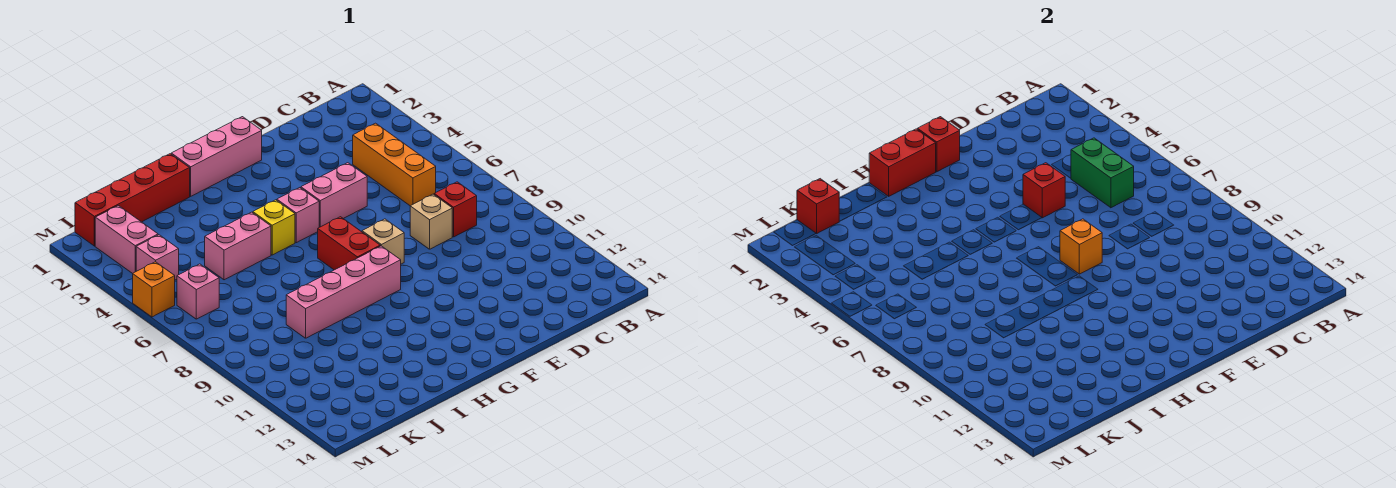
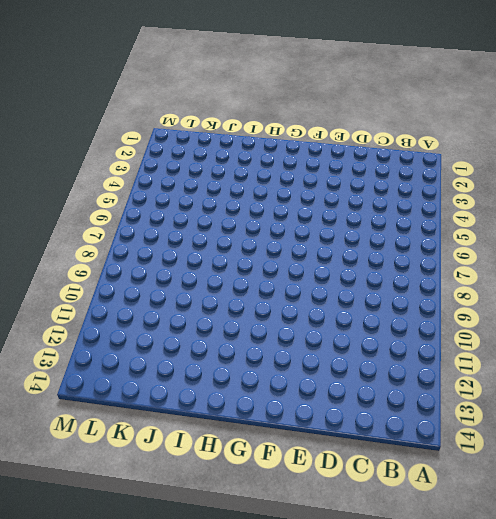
none -> orange 1x3 brick [353,123,436,206]
none -> red 1x1 brick [434,182,477,237]
none -> tan 1x1 brick [410,194,452,249]

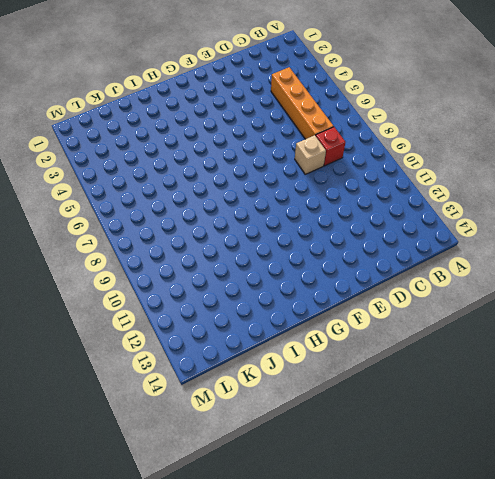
orange 1x4 brick [271,67,334,139] -> orange 1x3 brick [353,123,436,206]
none -> pink 1x2 brick [301,163,367,227]
none -> pink 1x3 brick [171,117,262,196]
none -> tan 1x1 brick [362,219,404,264]

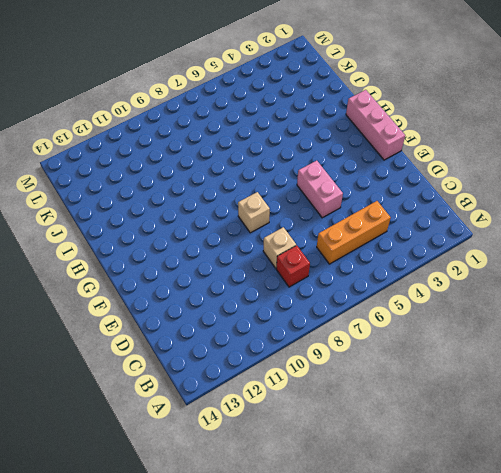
none -> pink 1x1 brick [277,188,319,243]
none -> red 1x2 brick [318,217,380,270]
none -> pink 1x4 brick [286,246,401,338]

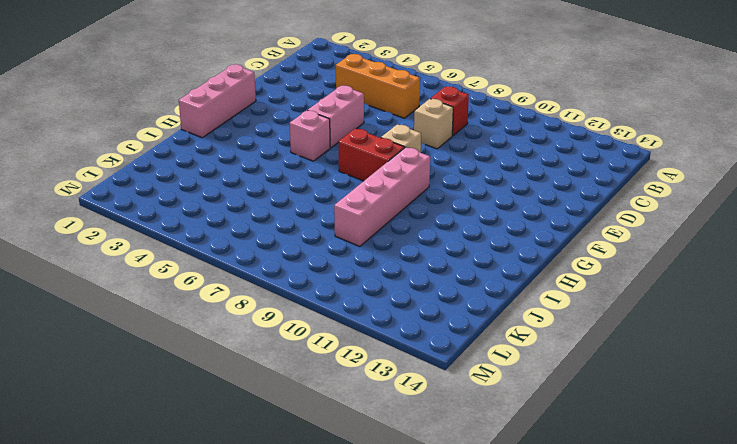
none -> yellow 1x1 brick [253,200,295,255]
none -> red 1x4 brick [75,154,190,246]
none -> pink 1x2 brick [205,212,271,280]

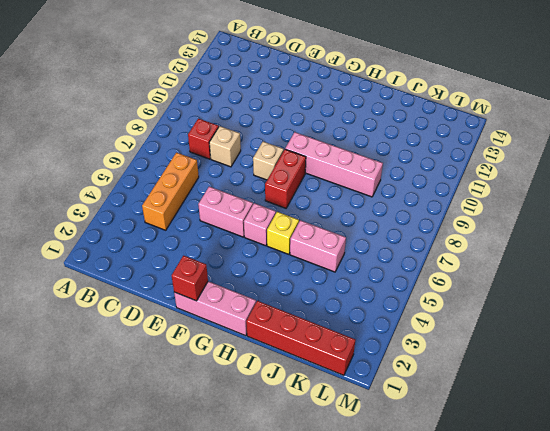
none -> pink 1x2 brick [95,206,158,274]
none -> pink 1x1 brick [136,235,179,280]
none -> pink 1x1 brick [177,264,219,319]

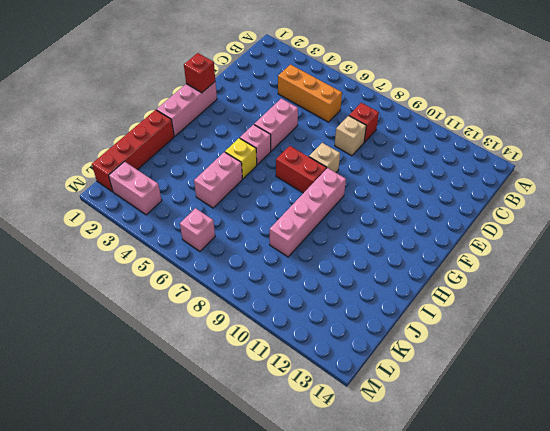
none -> pink 1x1 brick [136,235,179,280]
none -> orange 1x1 brick [133,262,175,317]
none -> green 1x2 brick [1071,138,1134,208]

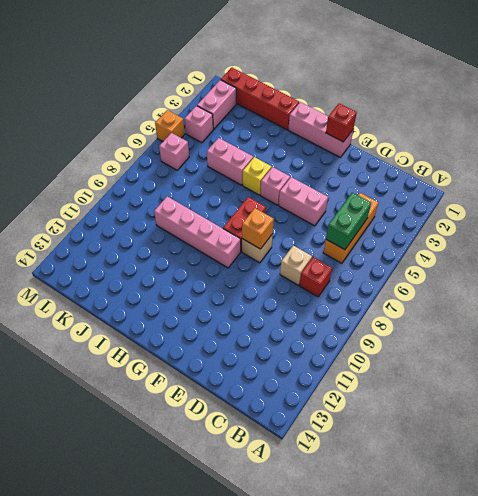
none -> red 1x1 brick [1023,163,1065,218]
none -> red 1x2 brick [869,129,936,196]
none -> red 1x1 brick [797,179,839,234]

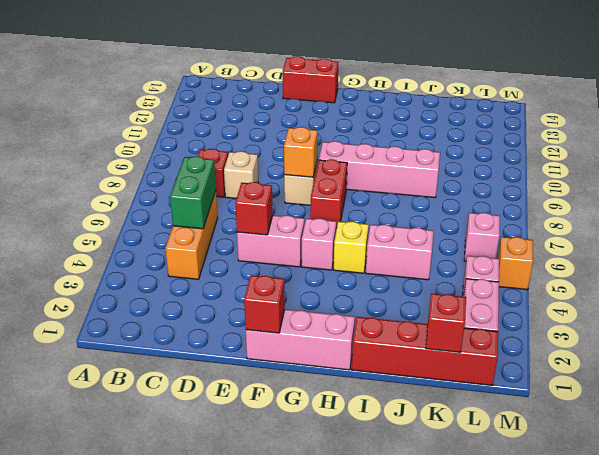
red 1x2 brick [283,56,338,103] -> red 1x2 brick moved to [869,129,936,196]

